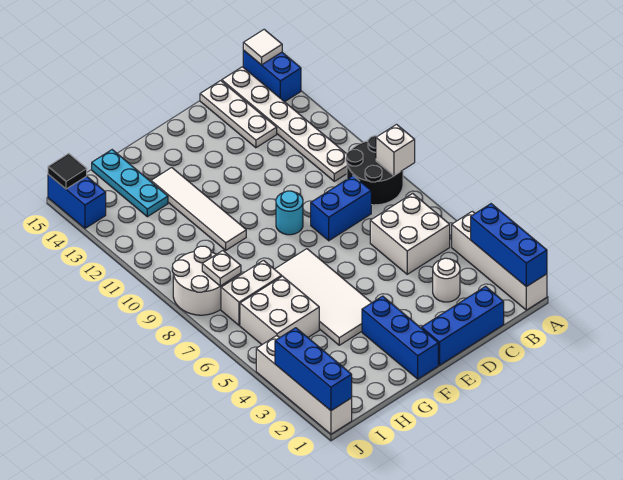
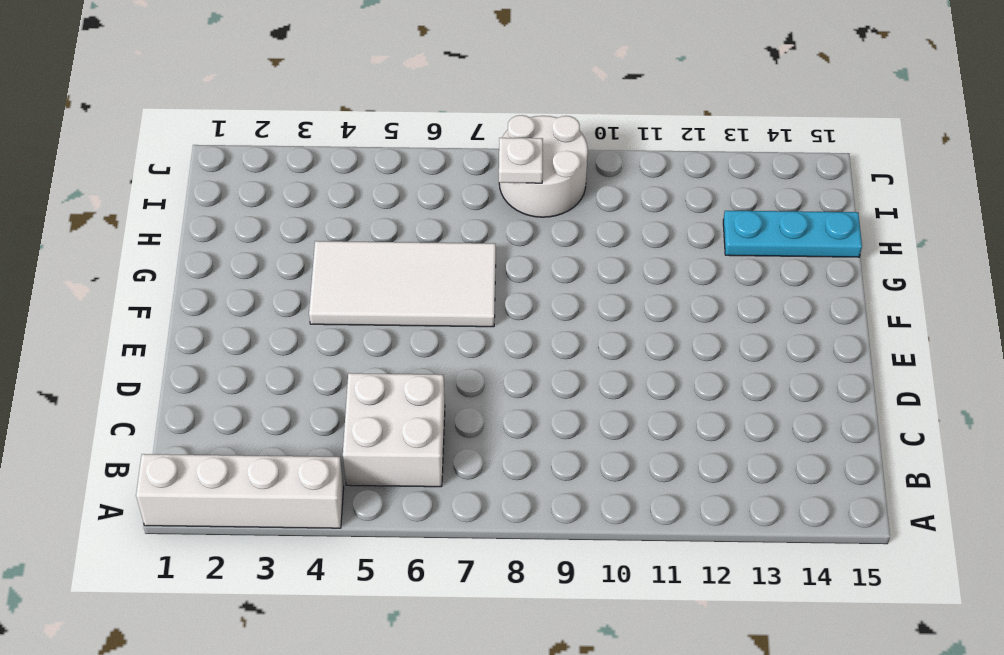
none -> black 2x2 round brick [346,136,403,205]
none -> blue 1x2 brick [243,51,301,102]
none -> white 1x6 plate [222,67,347,181]

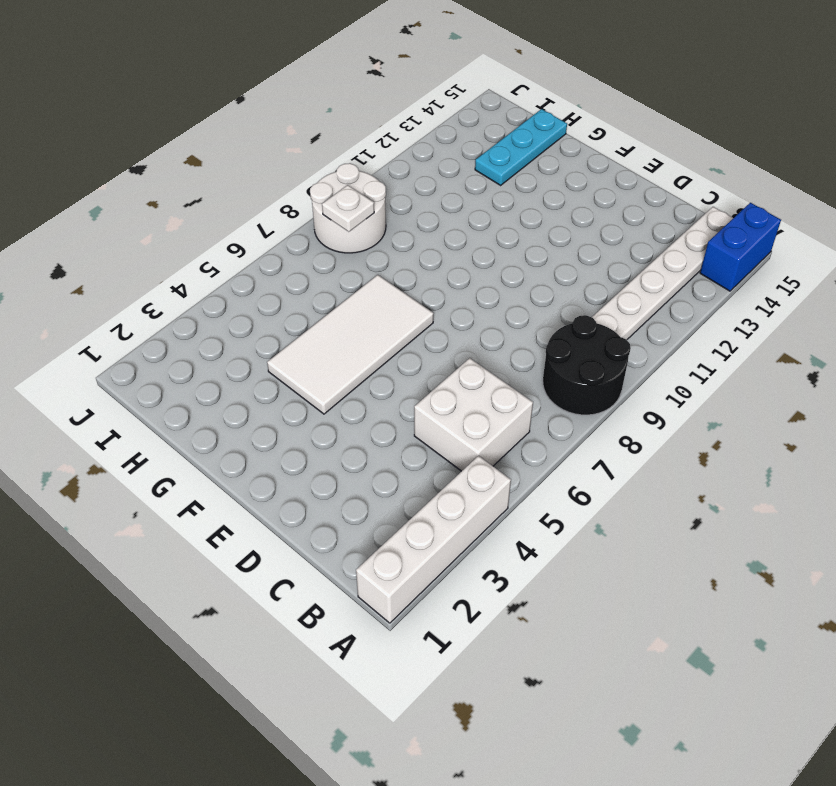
none -> blue 1x3 brick [422,286,504,365]
none -> white 1x1 round brick [433,258,460,302]
none -> blue 1x2 brick [311,176,371,241]

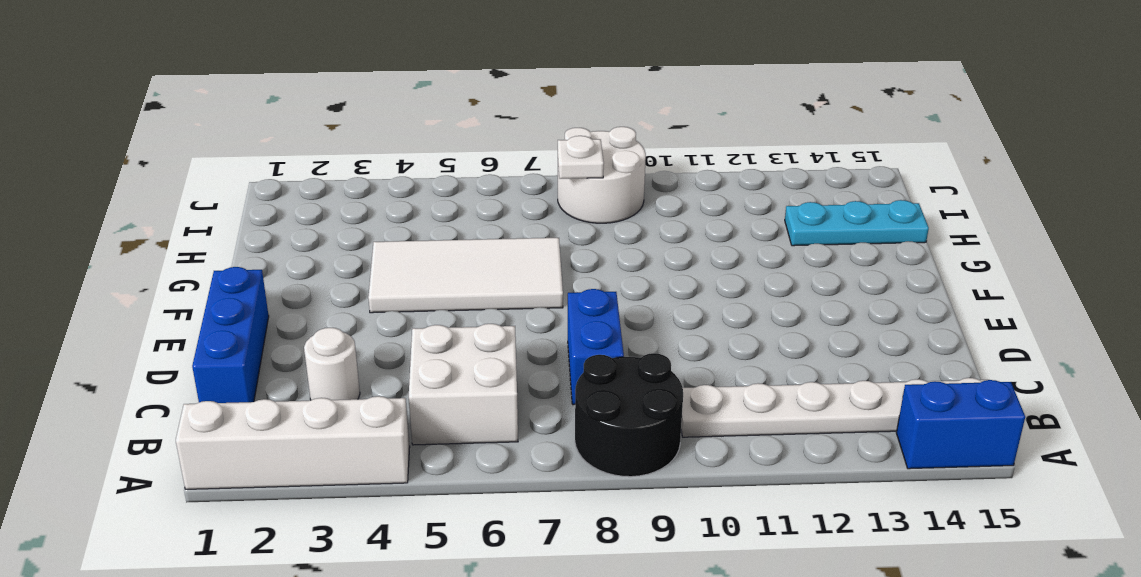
none -> white 1x3 plate [200,81,277,148]
none -> cyan 1x1 round brick [276,191,303,235]
none -> blue 1x3 brick [362,296,438,379]

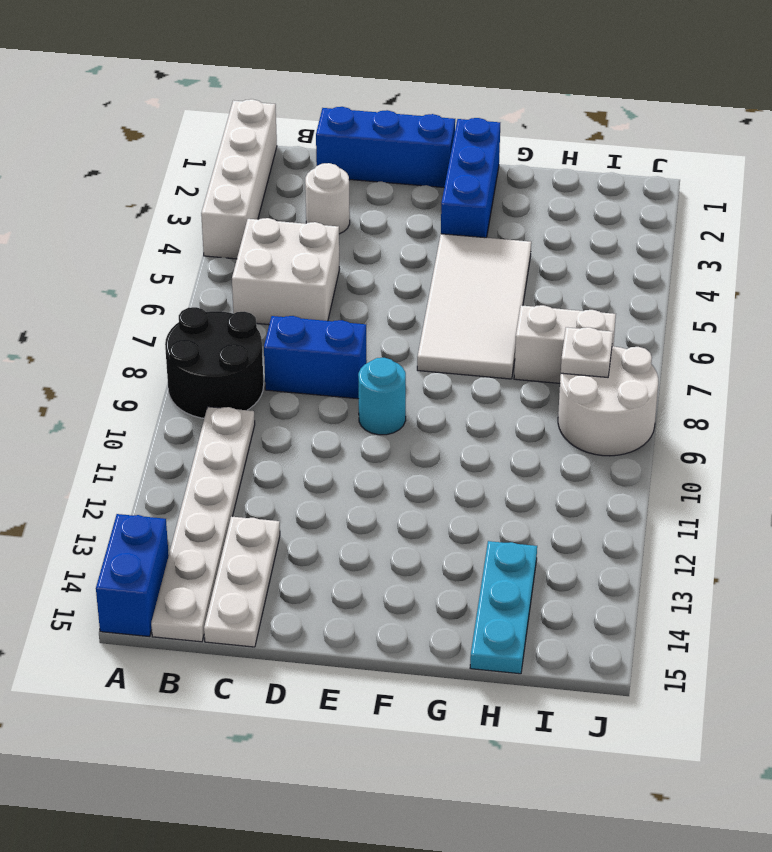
none -> white 1x4 tile [151,167,246,250]
none -> white 2x2 brick [240,276,319,344]
none -> white 1x4 brick [256,336,352,434]

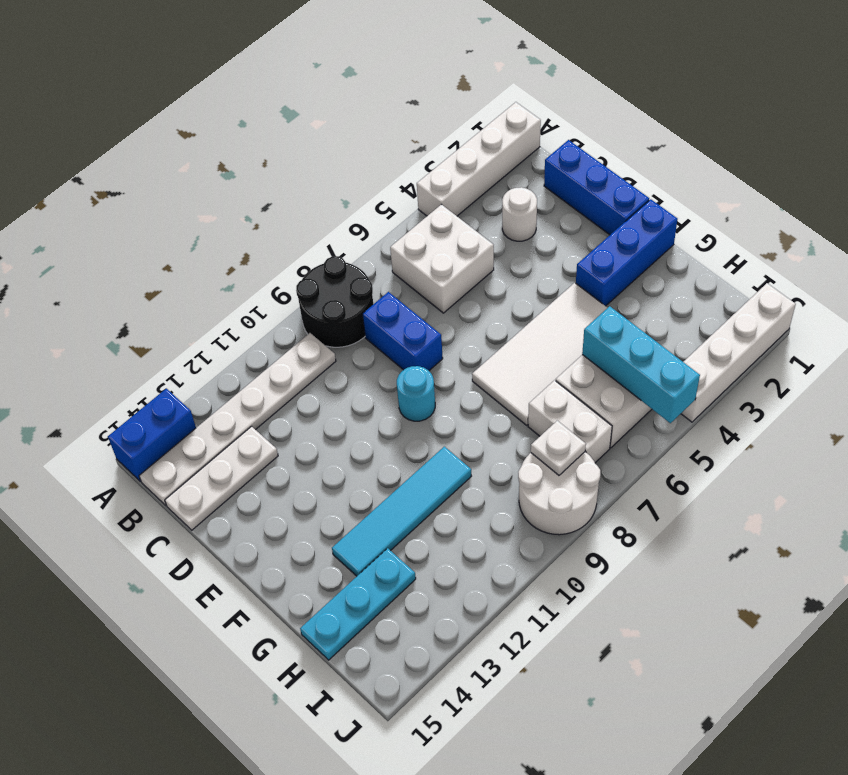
cyan 1x4 tile [332,447,471,576] -> white 1x4 tile [151,167,246,250]
cyan 1x3 brick [582,306,700,423] -> none
none -> blue 1x2 brick [48,175,106,228]
none -> blue 1x3 brick [471,204,547,287]
none -> white 1x1 brick [376,124,415,176]

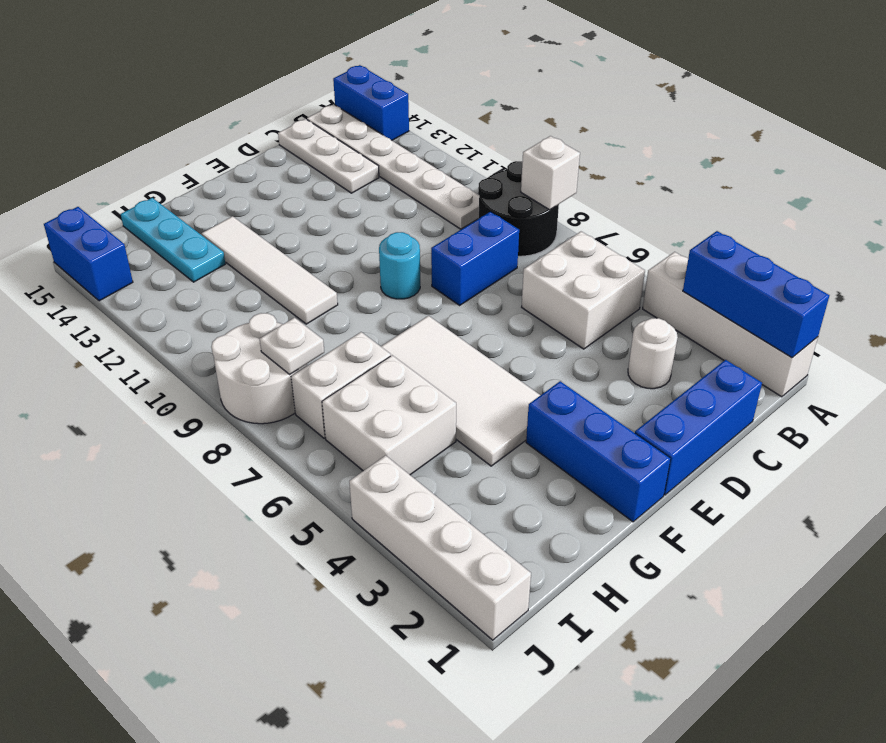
none -> white 1x1 tile [243,29,282,65]
none -> blue 1x3 brick [275,328,352,411]
none -> black 1x1 tile [48,154,87,189]

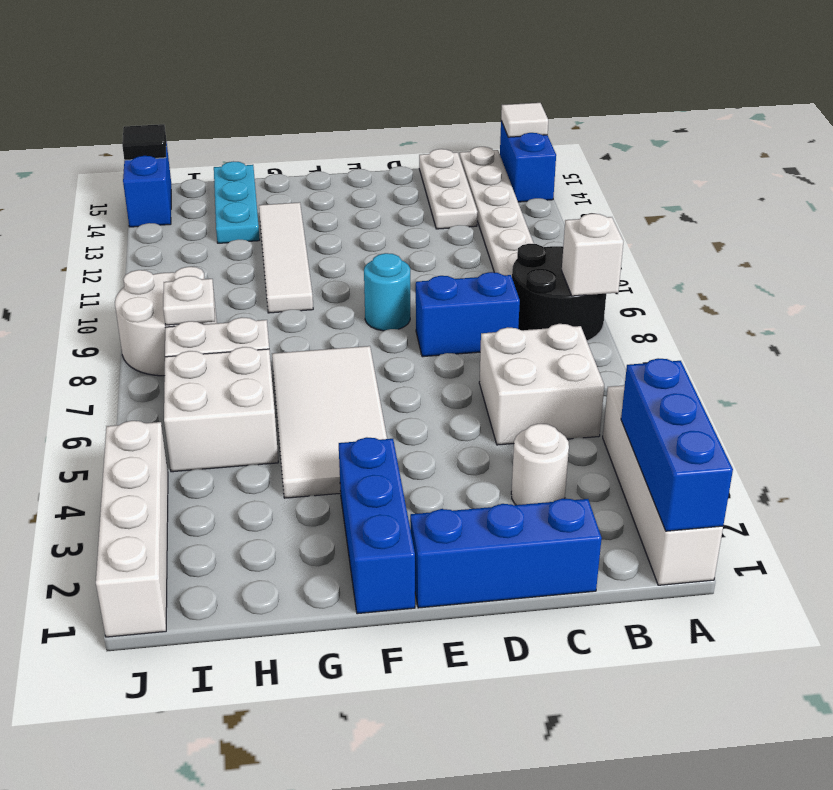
none -> blue 1x3 brick [275,328,352,411]

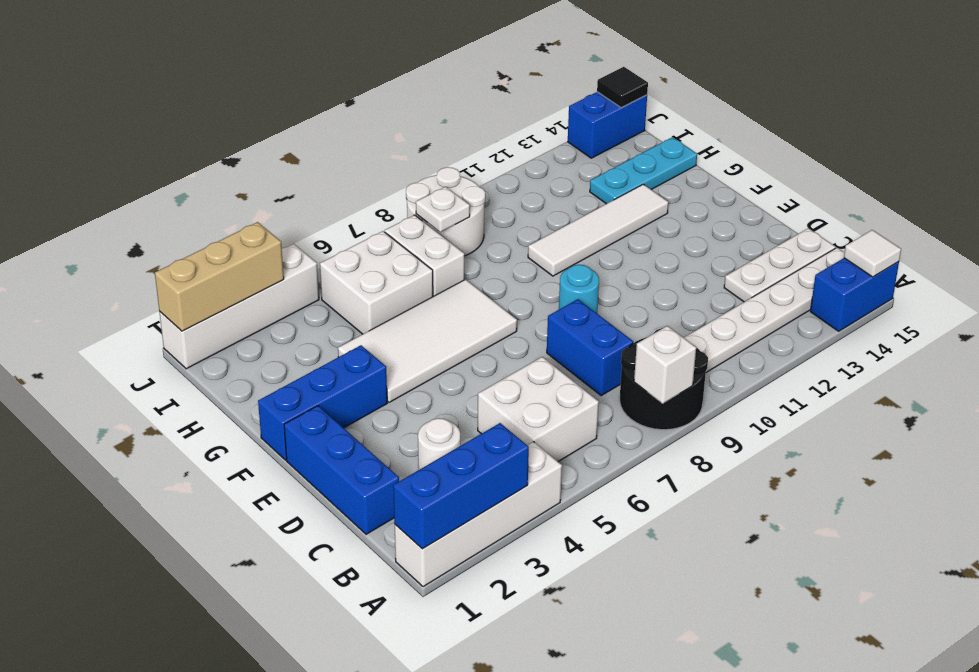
tan 1x3 brick [155,222,284,331] -> blue 1x3 brick [275,328,352,411]

